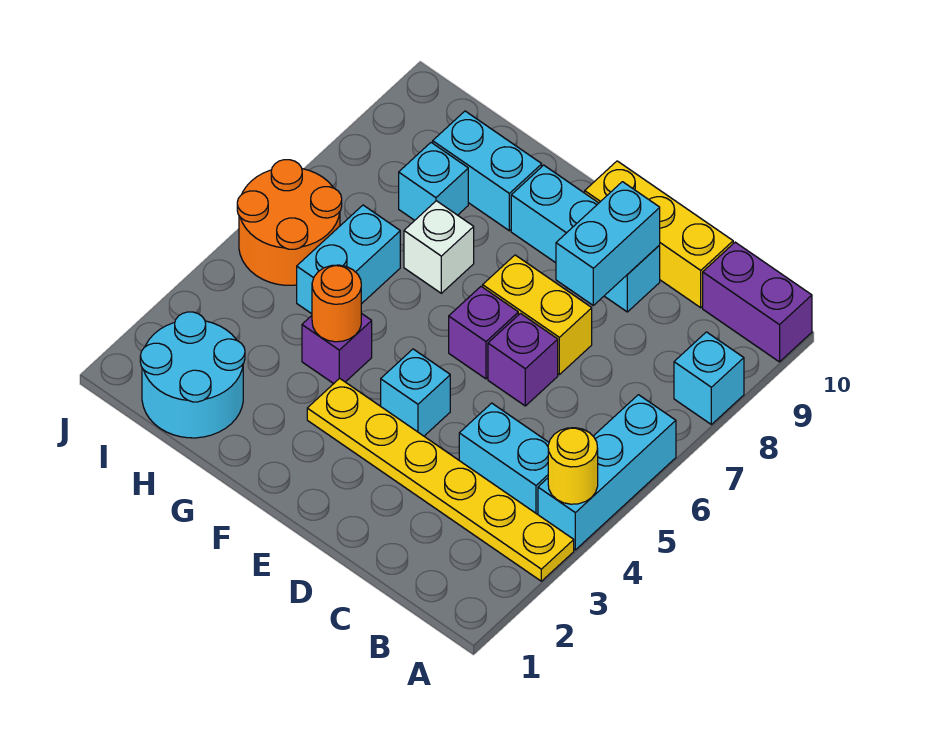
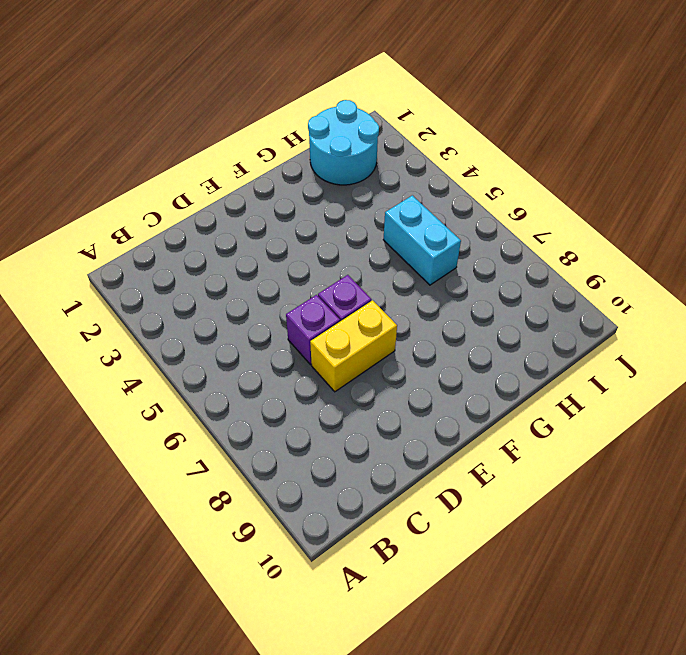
none -> yellow 1x6 plate [307,378,574,581]
none -> cyan 1x3 brick [538,395,676,550]
none -> cyan 1x1 brick [674,332,744,424]

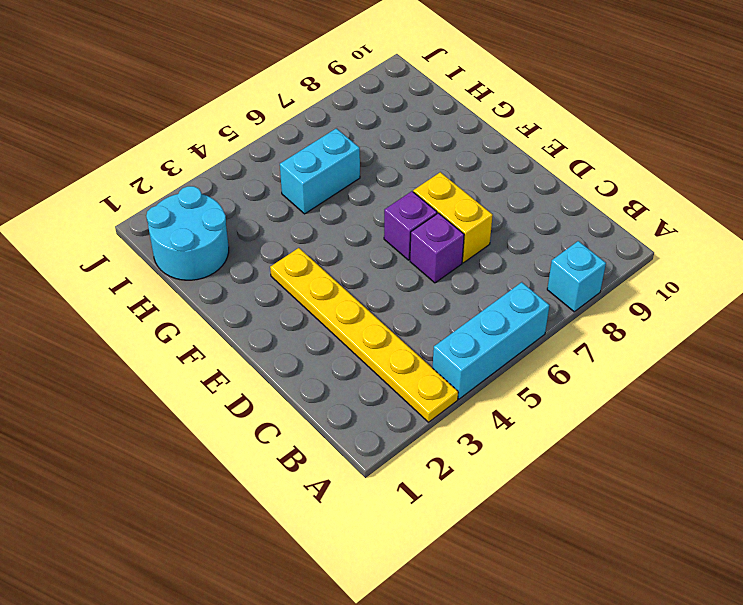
none -> purple 1x2 brick [703,242,812,362]
none -> cyan 1x2 brick [459,403,549,514]
none -> yellow 1x3 brick [585,161,733,308]

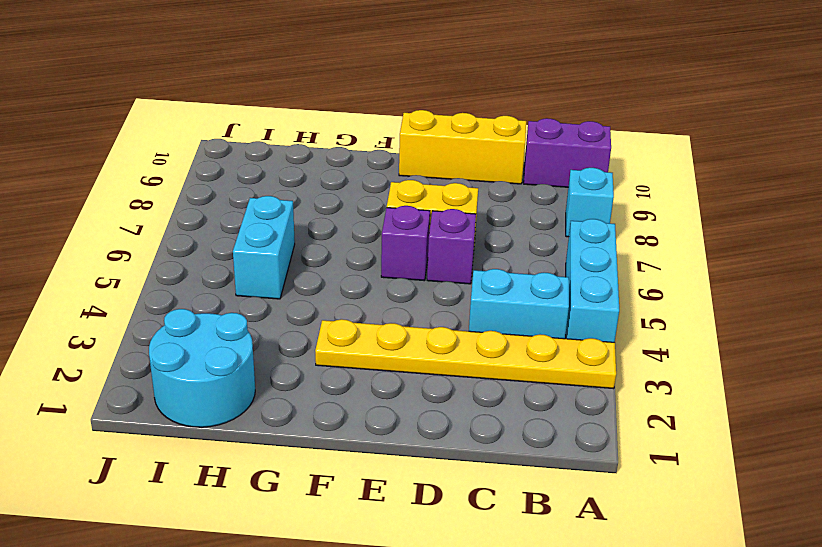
none -> cyan 1x3 brick [511,165,660,312]
none -> cyan 1x1 brick [381,349,450,436]
none -> purple 1x1 brick [302,313,372,384]

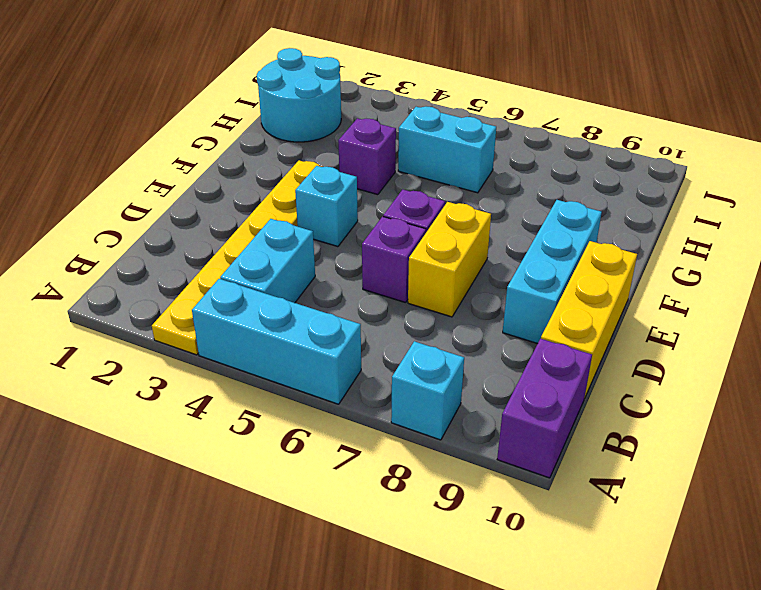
none -> white 1x1 brick [404,201,474,293]
none -> cyan 1x2 brick [433,111,542,231]
none -> cyan 1x1 brick [399,143,468,220]

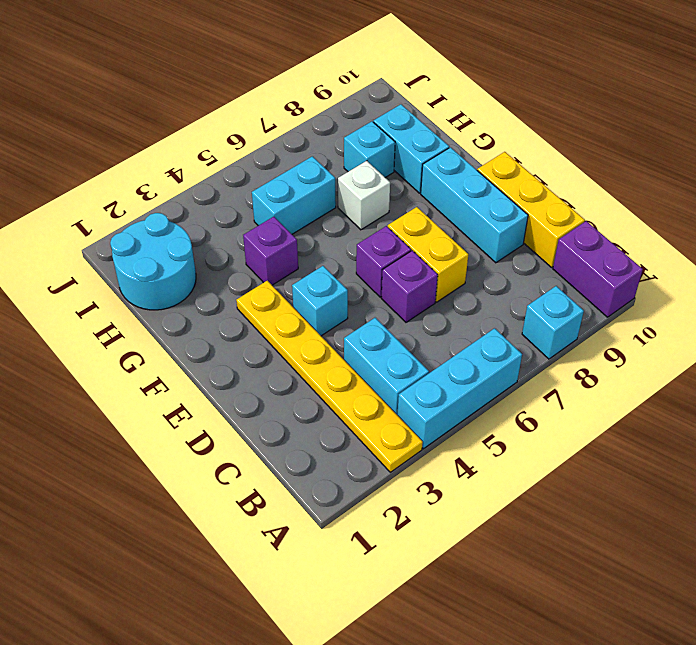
none -> orange 2x2 round brick [237,160,342,285]
none -> yellow 1x1 round brick [548,428,598,504]
none -> cyan 1x2 brick [556,182,660,305]

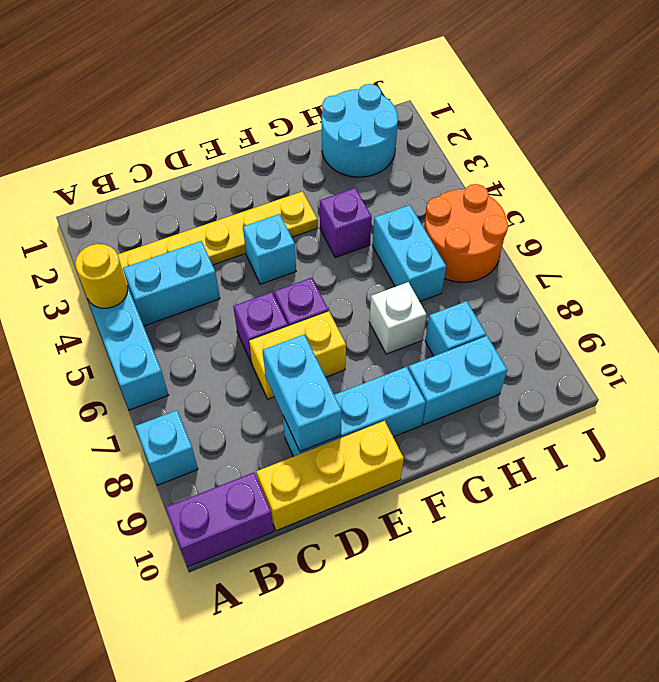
none -> orange 1x1 round brick [312,265,361,342]

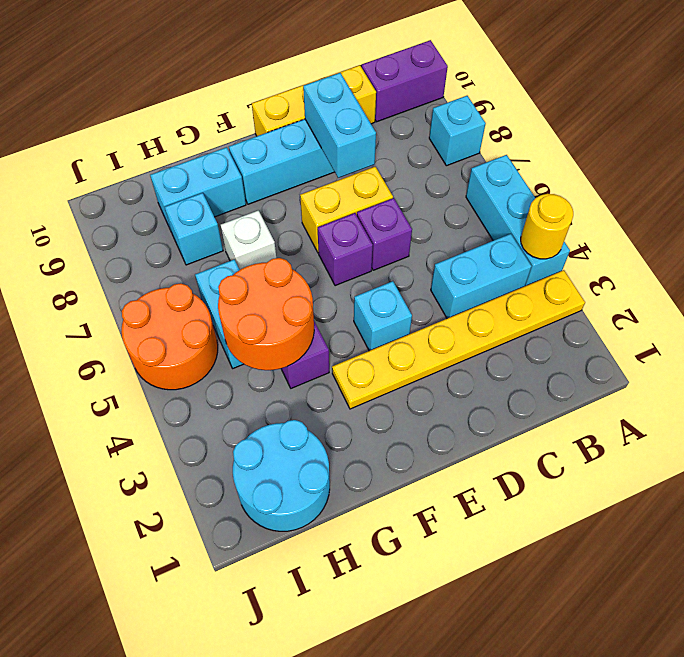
orange 2x2 round brick [218,258,314,370] -> orange 1x1 round brick [312,265,361,342]

